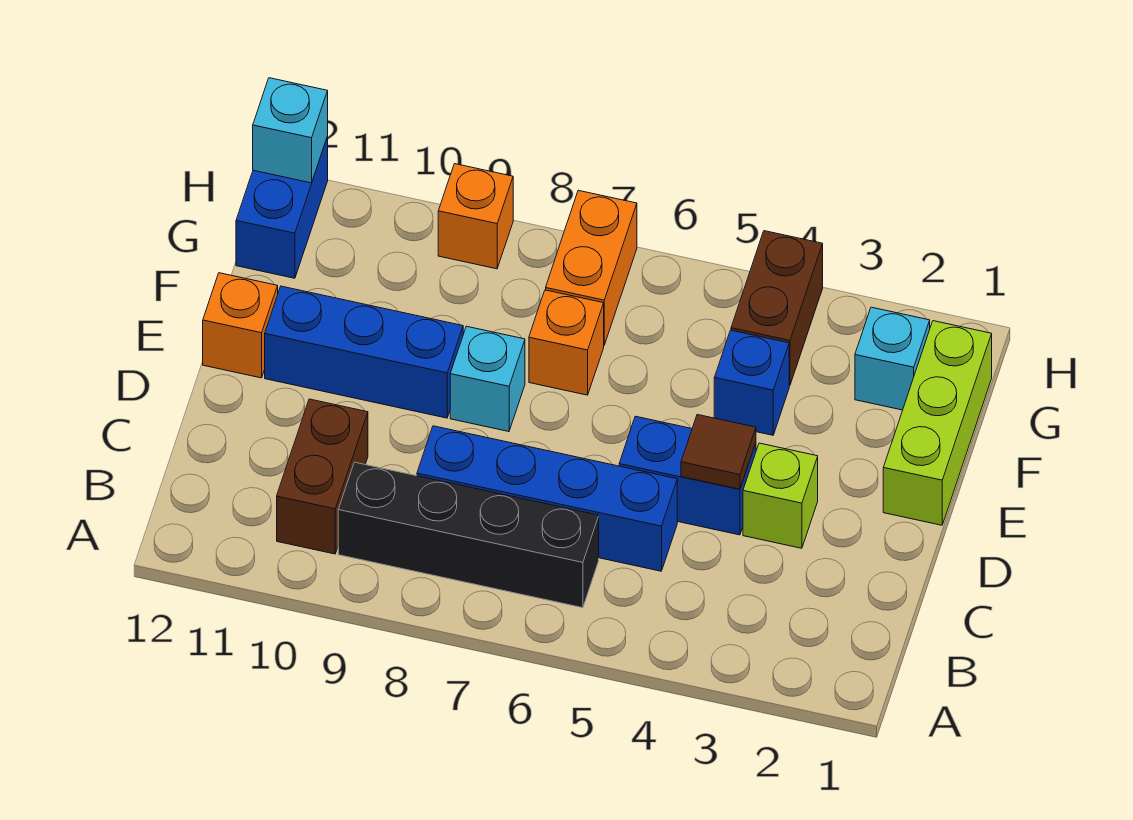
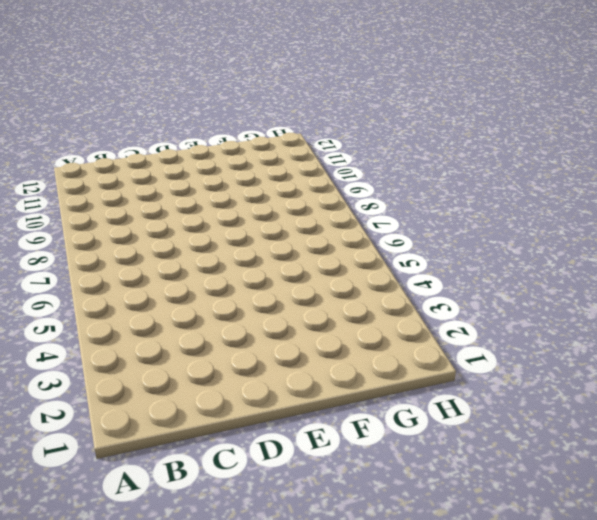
none -> black 1x4 brick [338,462,599,608]
none -> brown 1x2 brick [277,399,368,554]
none -> blue 1x4 brick [417,426,677,571]

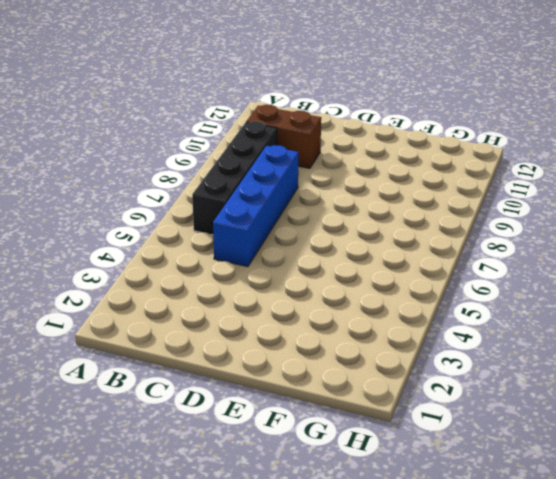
none -> lime 1x1 brick [743,443,818,548]
none -> blue 1x2 brick [619,416,756,535]
none -> lime 1x3 brick [883,321,992,525]

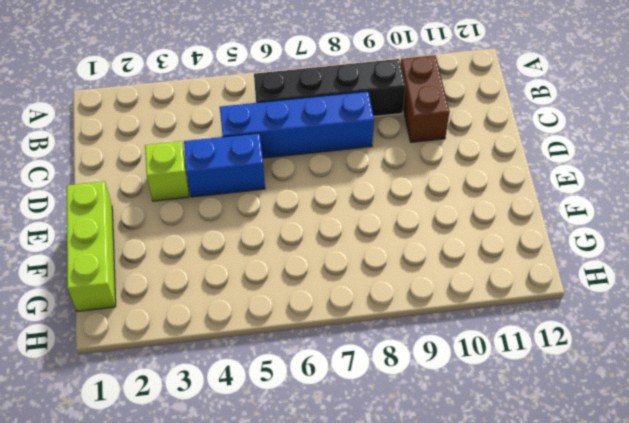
none -> cyan 1x1 brick [450,326,525,432]
none -> blue 1x3 brick [265,286,463,418]
none -> orange 1x1 brick [203,273,278,378]

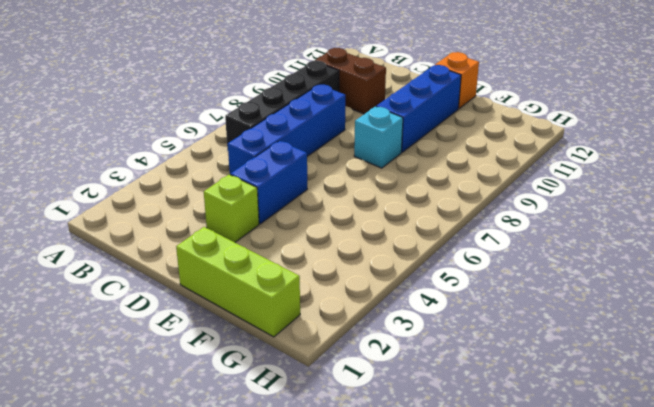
none -> blue 1x1 brick [714,330,789,435]
none -> orange 1x1 brick [529,290,604,395]
none -> cyan 1x1 brick [855,307,930,410]

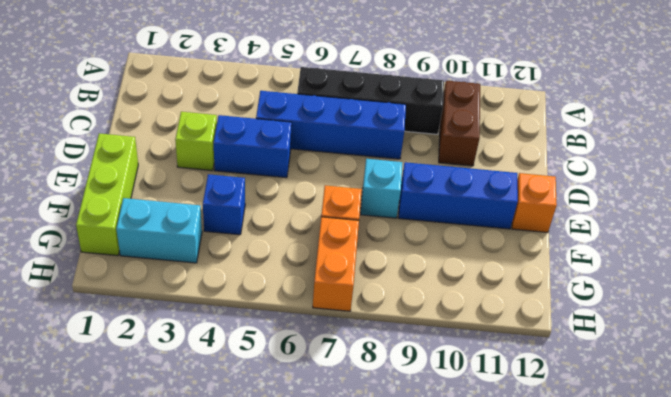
cyan 1x2 brick [116,198,202,263] -> cyan 1x1 brick [855,307,930,410]
none -> brown 1x2 brick [731,231,823,386]
none -> blue 1x2 brick [236,137,328,278]
none -> orange 1x1 brick [438,164,513,269]

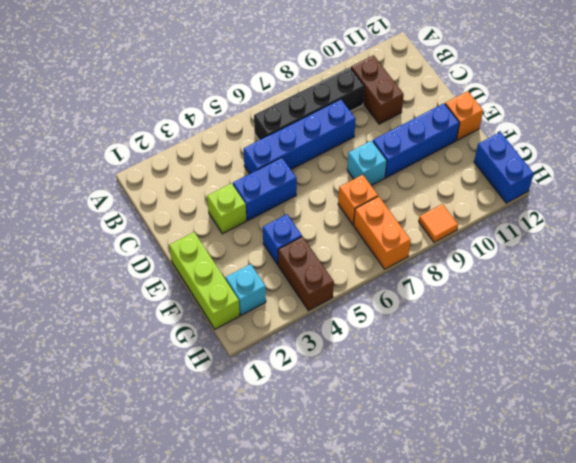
orange 1x1 tile [419,204,458,242] -> orange 1x1 brick [438,164,513,269]
none -> brown 1x1 tile [681,415,756,489]
none -> cyan 1x1 brick [253,78,328,183]

